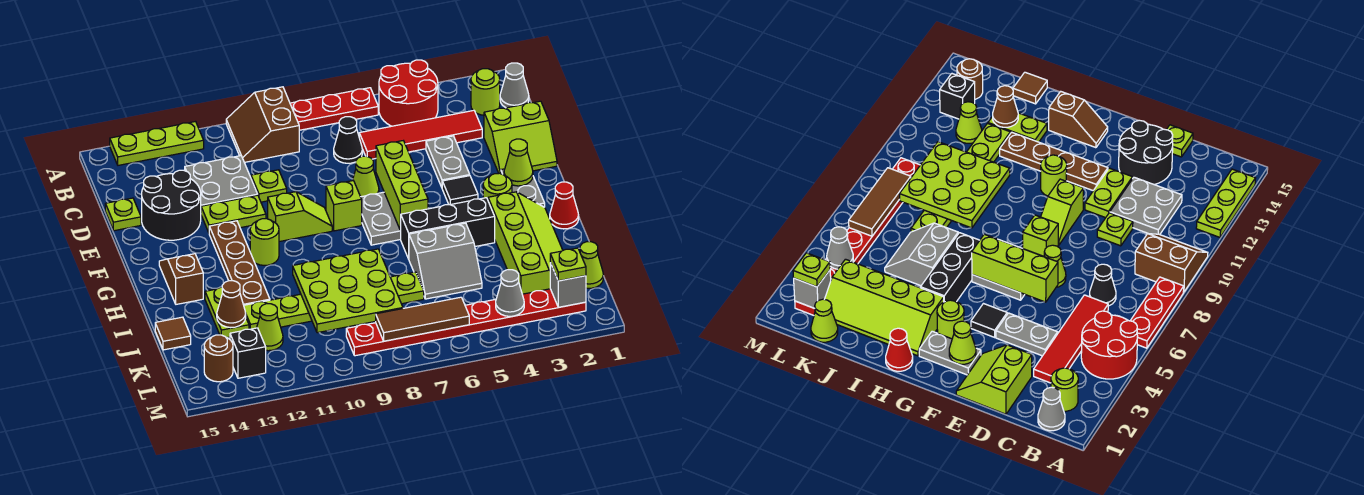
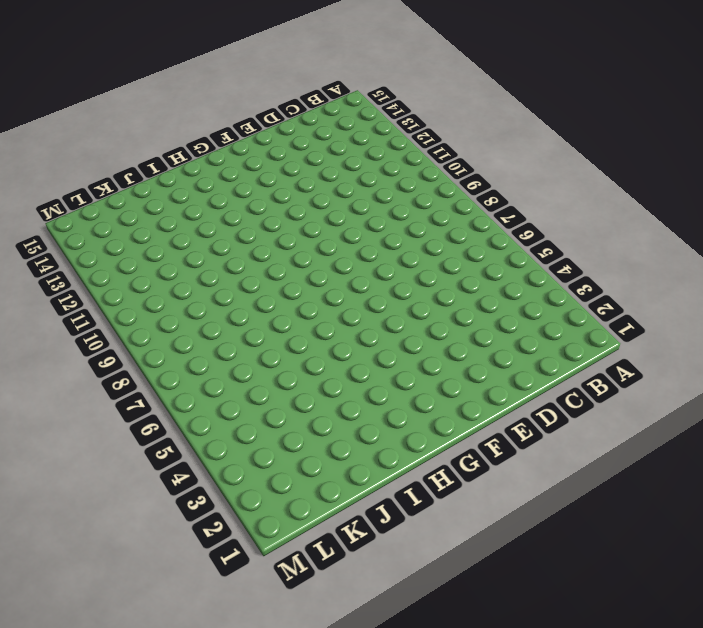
none -> red 2x2 round brick [379,60,438,126]
none -> red 1x3 plate [290,88,378,130]
none -> brown 2x2 slope [226,87,299,162]
none -> lime 1x3 plate [110,122,204,165]

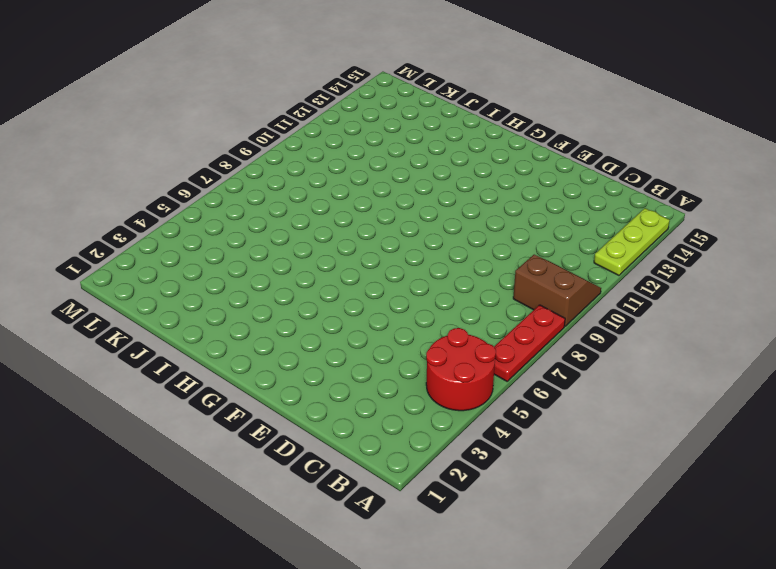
none -> grey 1x1 cone [500,63,529,108]
none -> lime 1x1 round brick [471,69,500,115]
none -> red 1x4 tile [359,110,482,159]
none -> black 1x1 cone [334,117,362,163]

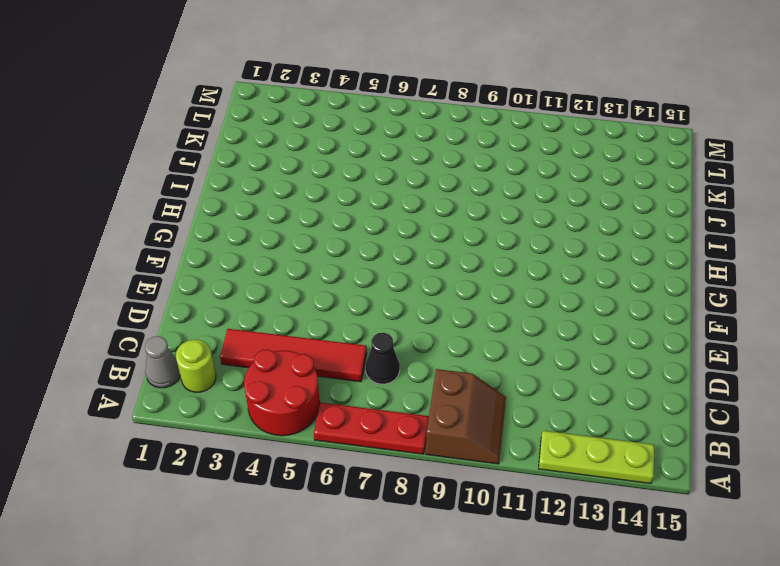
none -> grey 2x2 plate [185,156,258,206]
none -> lime 2x2 slope [484,101,557,173]
none -> grey 1x2 plate [426,136,470,187]
none -> lime 1x1 plate [251,170,287,202]

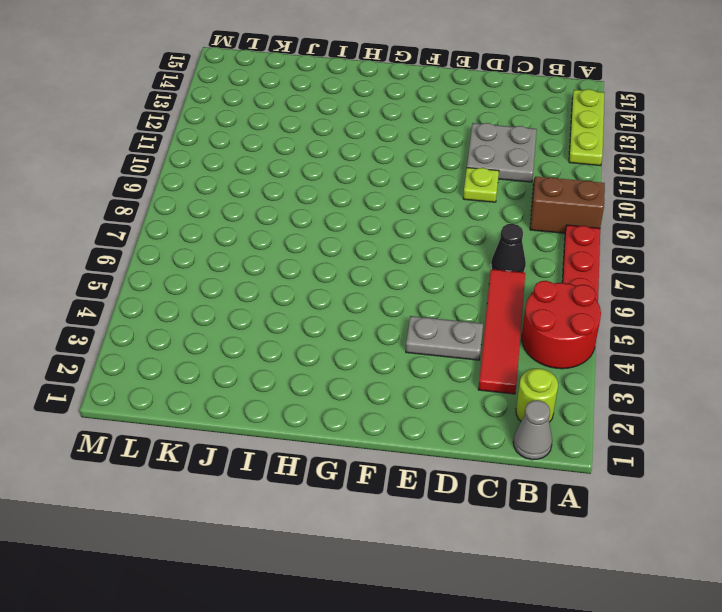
none -> lime 2x2 slope [484,101,557,173]
none -> black 2x2 round brick [142,170,201,240]
none -> lime 1x1 plate [105,198,141,231]
none -> lime 1x1 cone [352,156,379,197]

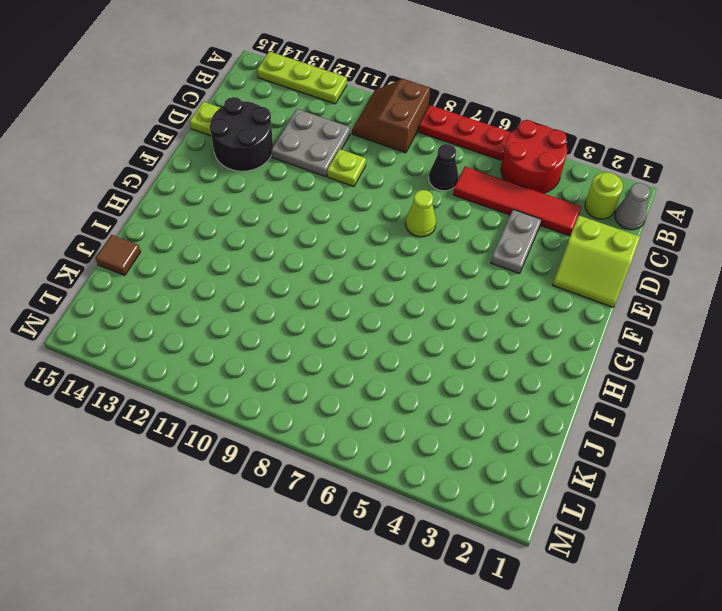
none -> lime 1x2 plate [201,195,266,233]
none -> grey 1x2 plate [500,169,545,207]
none -> black 1x1 tile [442,176,478,205]
none -> grey 2x2 plate [361,192,401,245]

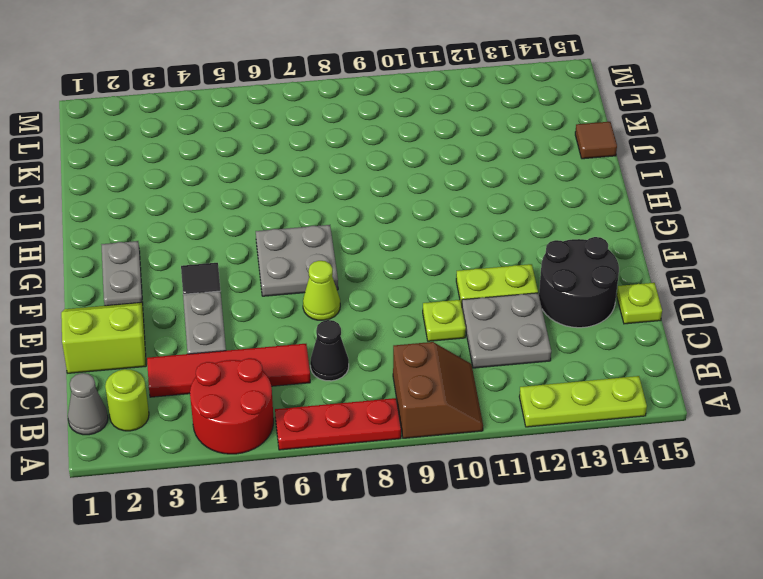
none -> lime 1x1 brick [326,181,362,231]
none -> lime 1x2 slope [268,192,332,242]
none -> brown 1x4 plate [209,221,270,305]
none -> lime 1x1 round brick [483,173,512,199]

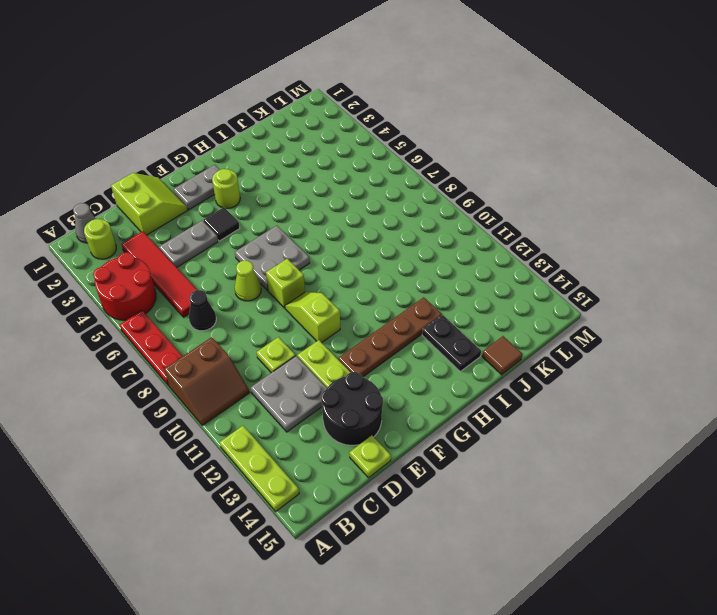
black 1x2 plate [422,315,481,371] -> lime 1x2 plate [205,287,249,338]
none -> lime 1x1 round brick [250,219,279,265]
none -> brown 1x2 slope [159,254,203,304]
none -> red 1x1 cone [550,182,579,229]
none -> lime 2x4 slope [488,192,563,294]

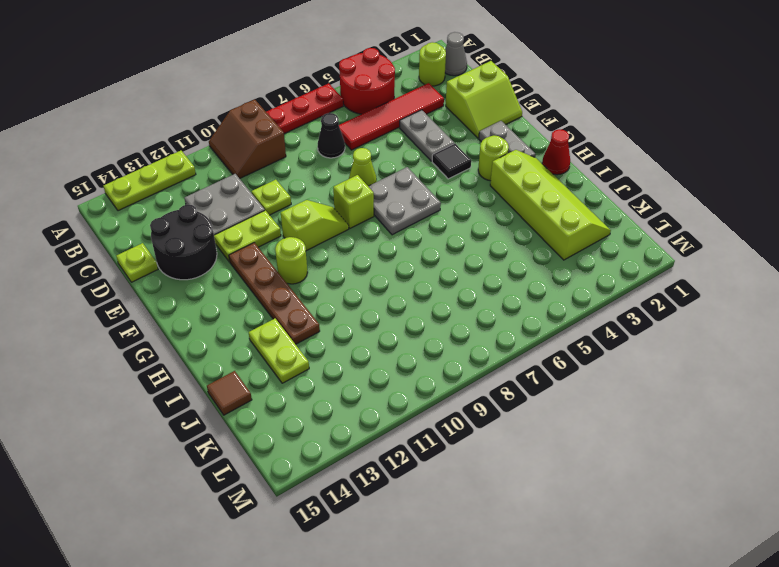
none -> brown 1x2 slope [159,254,203,304]
none -> black 1x3 brick [400,198,495,259]
none -> grey 2x2 slope [409,223,482,299]
none -> lime 1x6 plate [244,272,424,329]

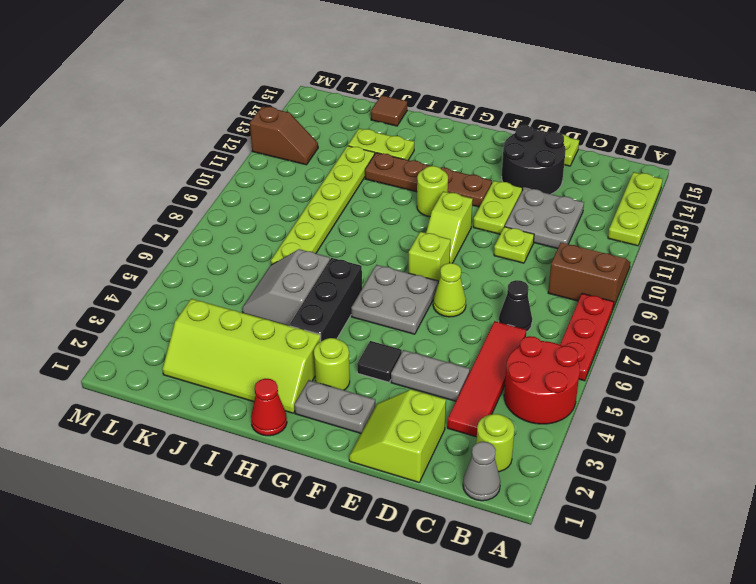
brown 1x2 slope [250,106,318,165] -> brown 1x2 slope moved to [159,254,203,304]
none -> lime 1x1 cone [580,242,603,288]
none -> lime 1x1 cone [257,304,283,351]
none -> red 1x8 plate [346,289,586,356]
none -> black 1x1 brick [230,328,266,378]

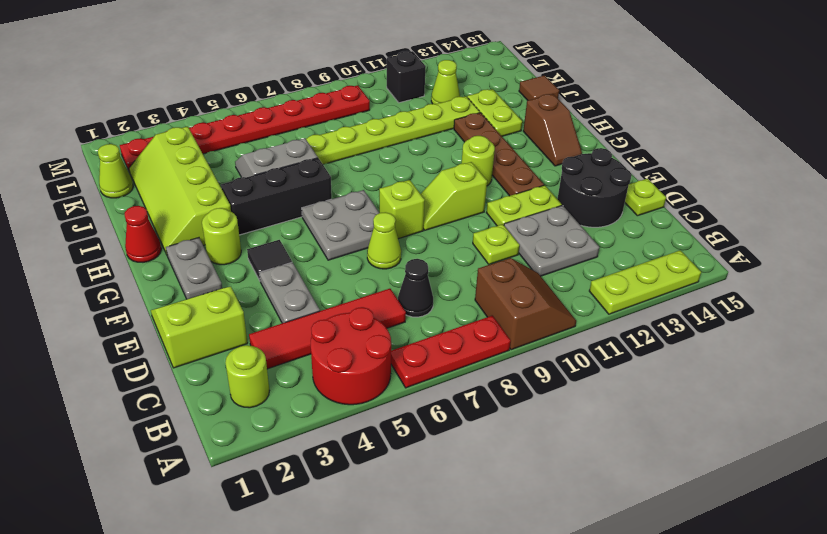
black 1x1 brick [387,51,426,103] -> black 1x1 brick moved to [230,328,266,378]
none -> grey 1x1 cone [500,63,529,108]
none -> brown 1x1 round brick [204,335,233,382]
none -> lime 1x3 brick [376,141,428,230]
none -> lime 1x1 cone [504,139,533,186]

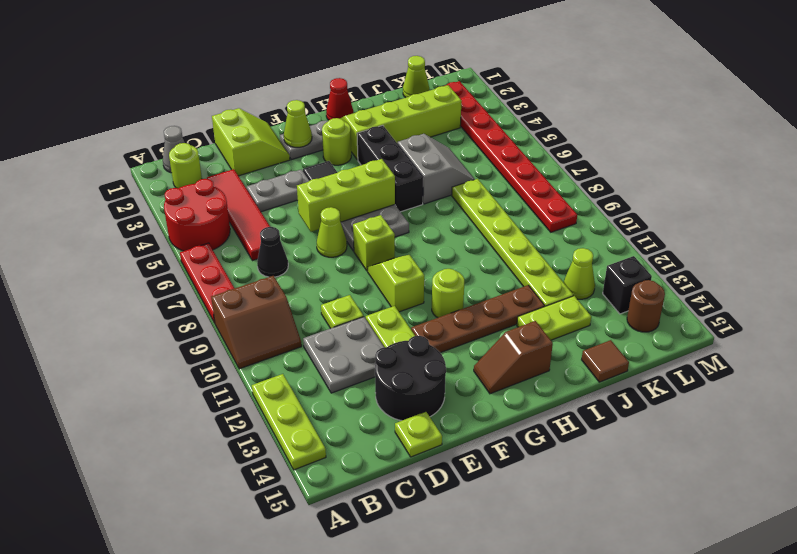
none -> lime 3x3 plate [293,249,403,333]
none -> brown 1x1 cone [217,281,246,328]
none -> grey 1x1 brick [550,263,586,307]
none -> grey 1x1 cone [496,270,524,316]

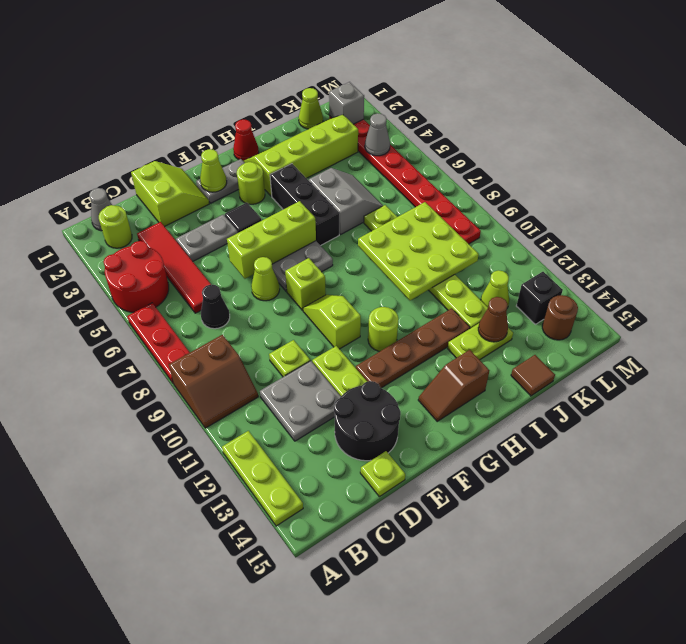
none -> brown 1x3 tile [376,297,469,341]
none -> lime 1x1 plate [550,248,586,281]

